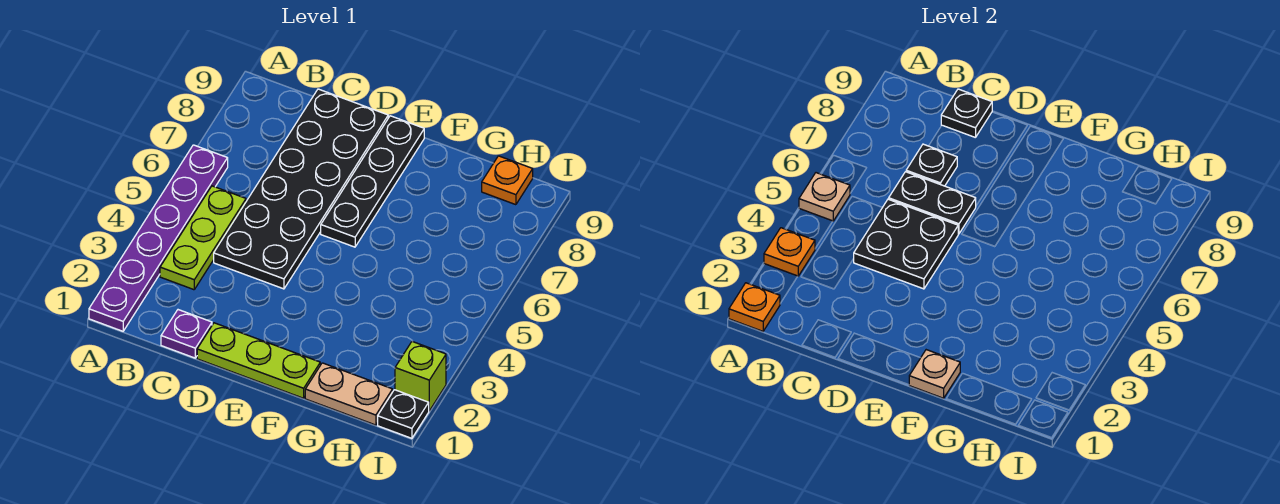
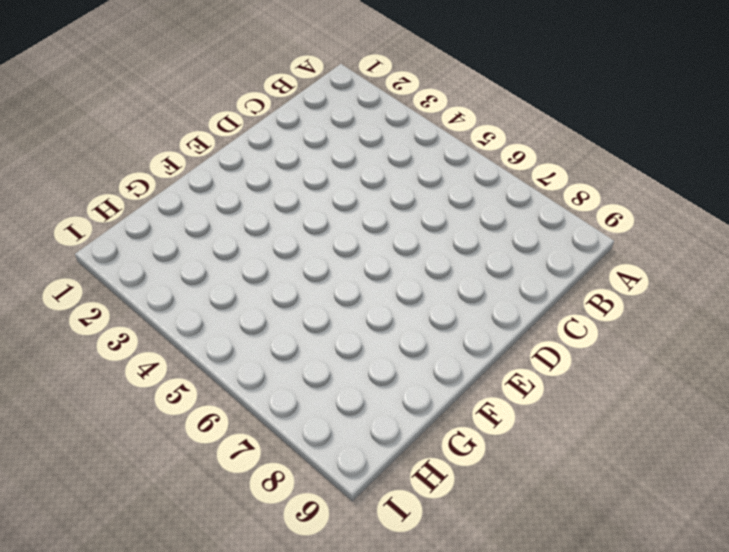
none -> purple 1x6 plate [89,145,228,331]
none -> lime 1x3 plate [160,186,246,290]
none -> purple 1x1 plate [161,310,212,358]

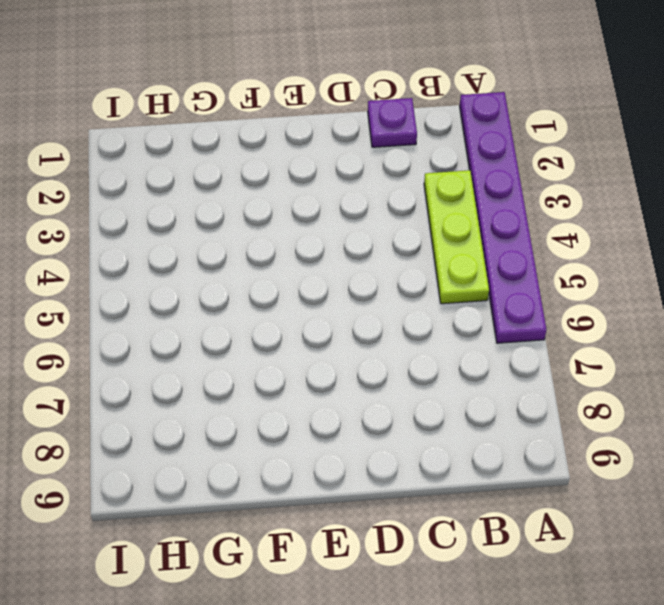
none -> black 2x6 plate [214,89,388,289]
none -> lime 1x3 plate [197,323,320,398]
none -> black 1x4 plate [321,116,424,247]

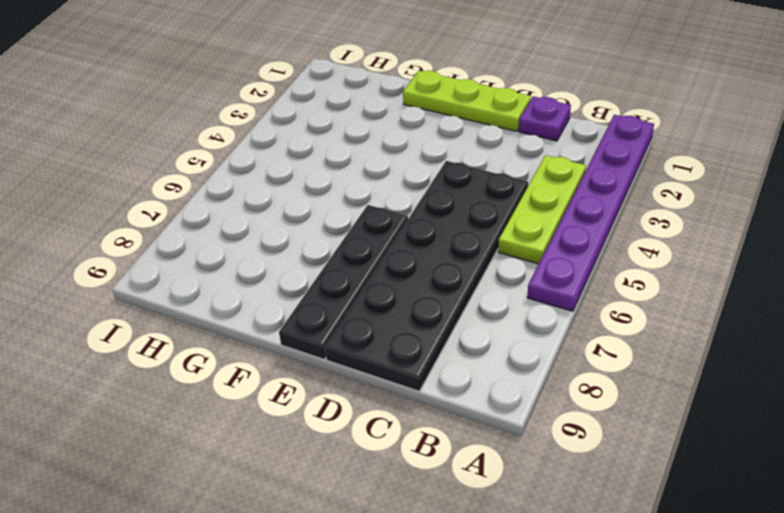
none -> tan 1x2 plate [305,363,393,425]
none -> orange 1x1 plate [482,156,533,205]
none -> black 1x1 plate [378,390,429,438]

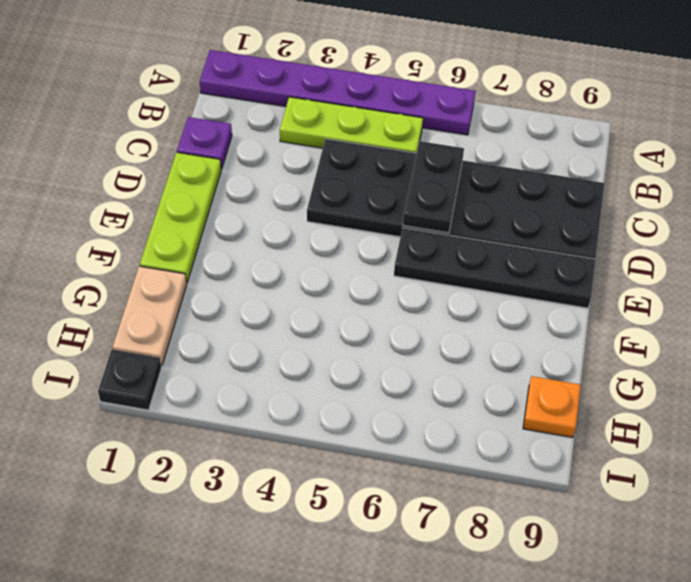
none -> lime 1x1 brick [395,341,446,411]
none -> orange 1x1 plate [729,283,780,331]
none -> orange 1x1 plate [764,228,815,276]

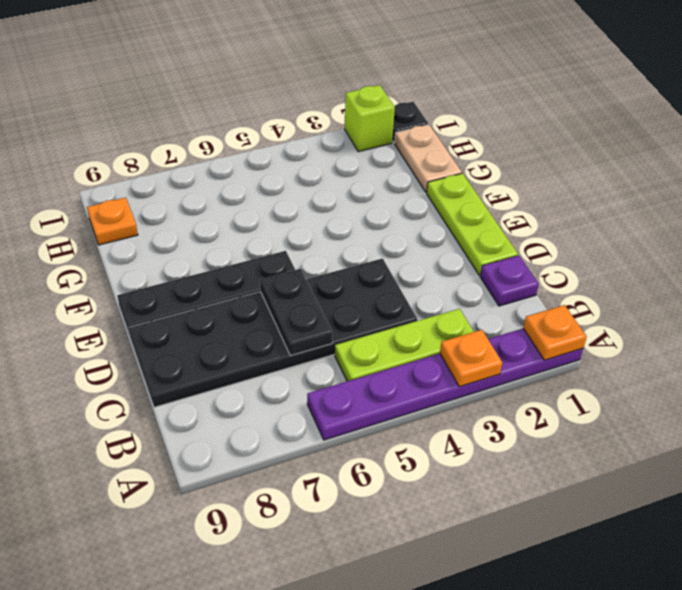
none -> tan 1x1 plate [799,173,850,221]
none -> black 2x2 plate [854,199,958,289]
none -> black 1x1 plate [906,144,957,186]

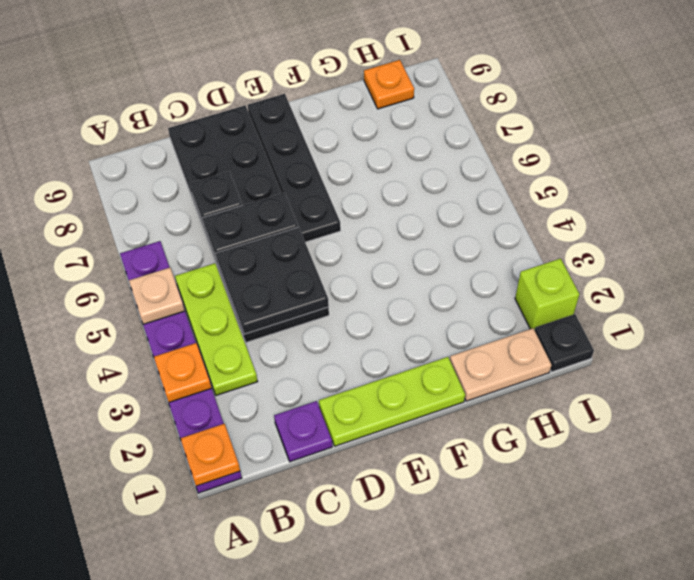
none -> black 1x1 plate [941,89,992,138]
none -> tan 1x1 plate [909,350,960,398]

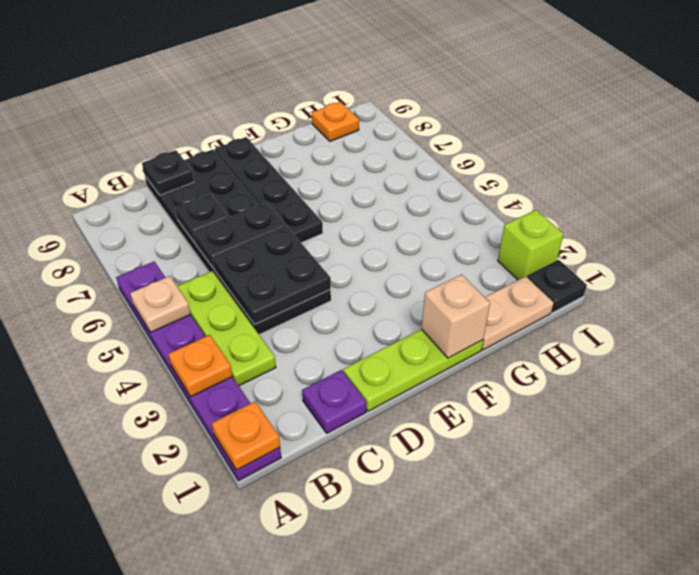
tan 1x1 brick [421,274,490,358] -> tan 1x1 plate [909,350,960,398]

